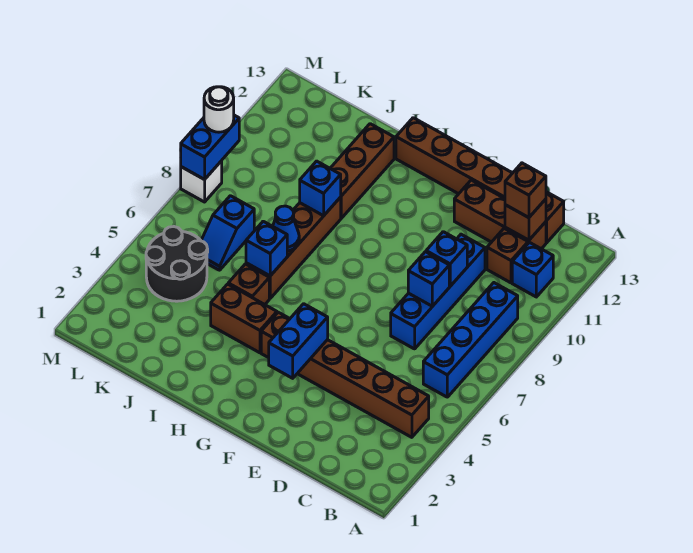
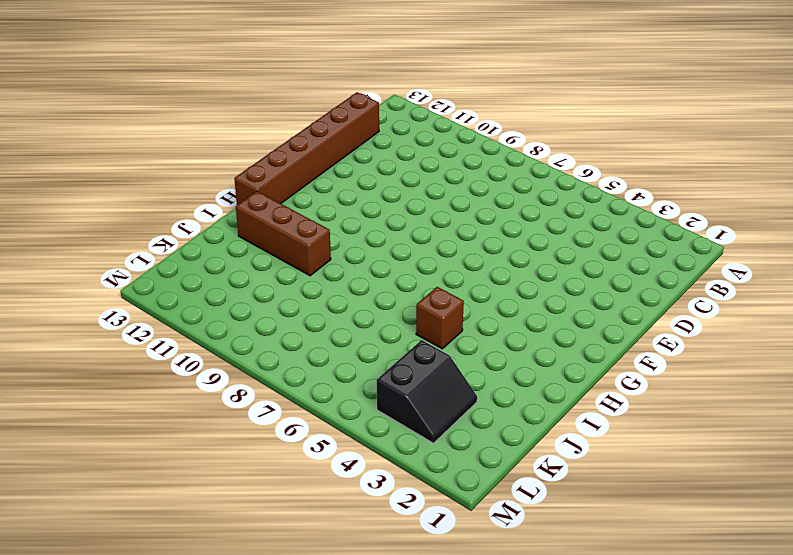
black 2x2 slope [377,340,477,443] -> black 2x2 round brick [146,227,208,301]
none -> brown 1x6 brick [261,312,429,437]
none -> blue 1x4 brick [423,283,518,397]
none -> blue 1x1 brick [512,242,553,297]

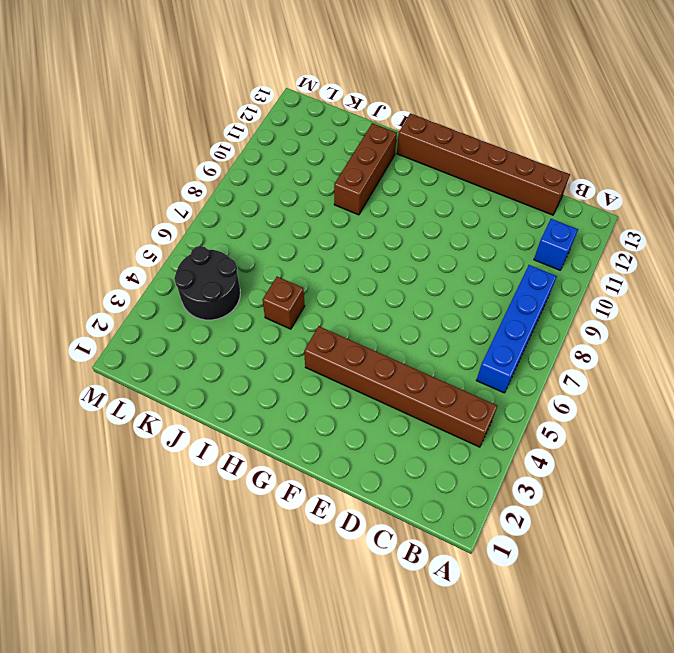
none -> brown 1x1 brick [487,228,528,283]
none -> brown 1x3 brick [454,180,546,249]
none -> blue 1x4 brick [391,234,485,349]

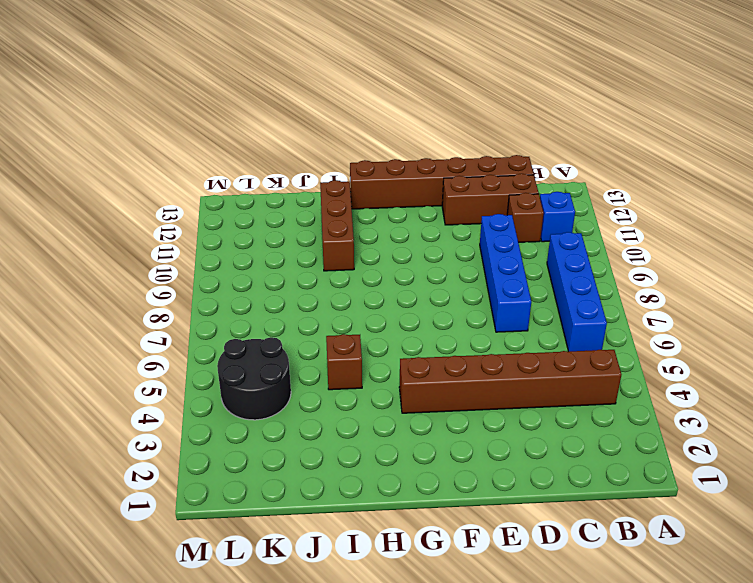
none -> brown 1x2 brick [211,284,277,353]
none -> brown 1x4 brick [246,197,341,298]
none -> blue 1x2 slope [201,196,254,270]

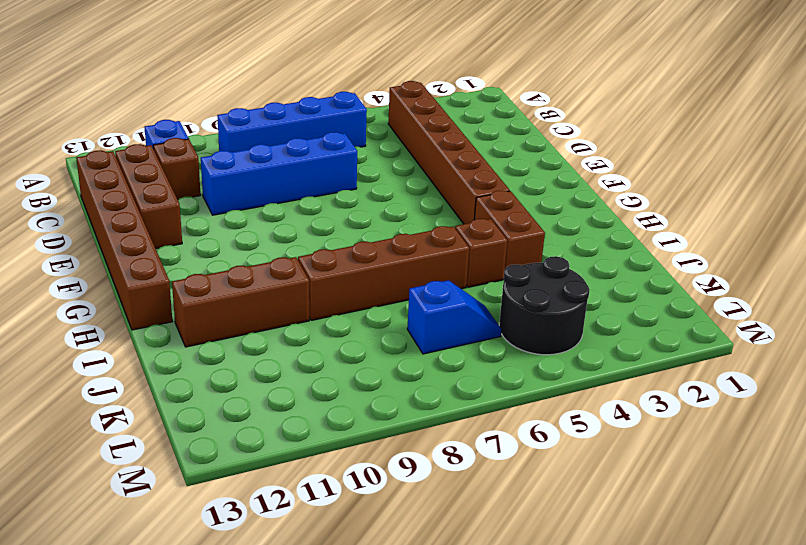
none -> white 1x1 brick [181,161,222,202]
none -> brown 1x1 brick [505,199,546,240]
none -> blue 1x1 brick [408,252,449,306]

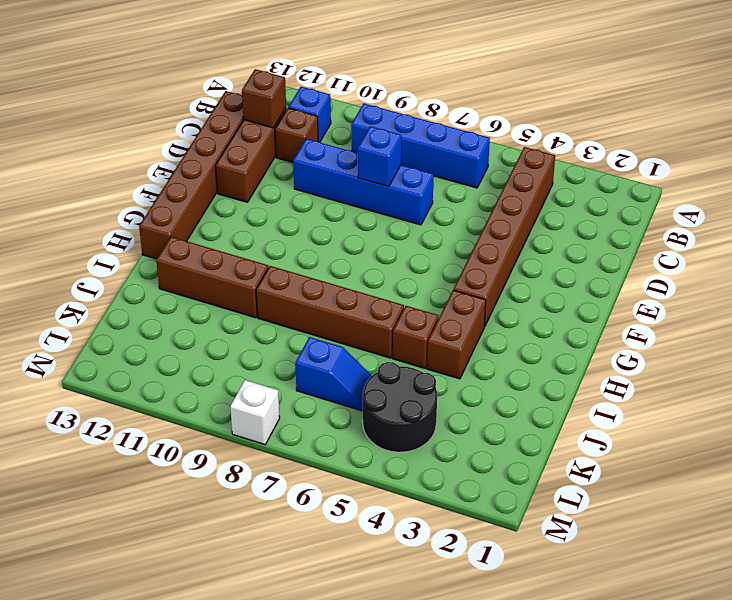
none -> blue 1x1 brick [426,232,467,286]
none -> blue 1x2 brick [269,304,328,378]
none -> blue 1x1 brick [246,221,287,276]

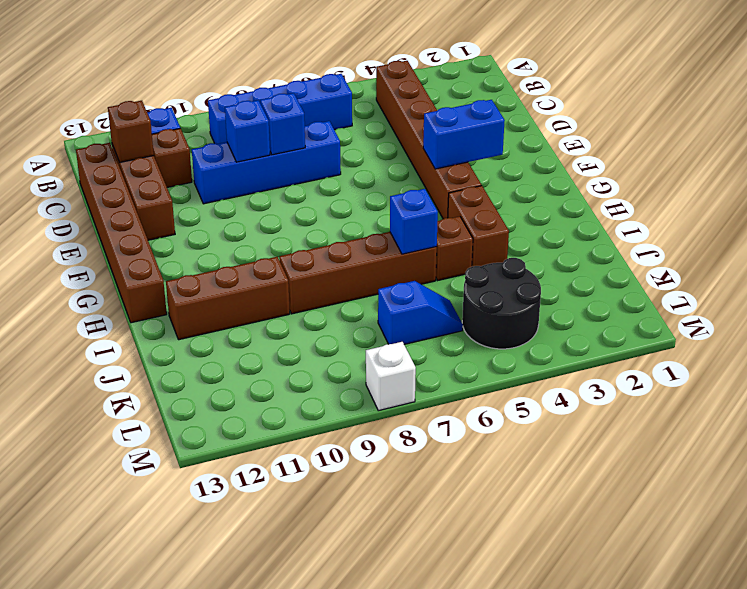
none -> blue 1x1 cone [273,206,299,251]
none -> blue 1x1 brick [300,161,341,216]
none -> blue 1x2 brick [181,115,239,180]

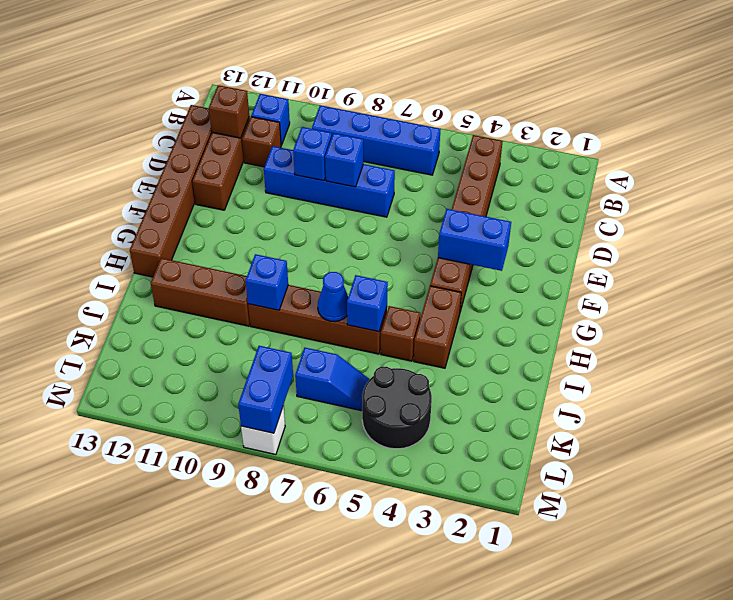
blue 1x2 brick [238,346,293,433] -> blue 1x2 brick turned to [181,115,239,180]
none -> brown 1x1 brick [505,163,546,218]
none -> white 1x1 round brick [204,87,234,132]

